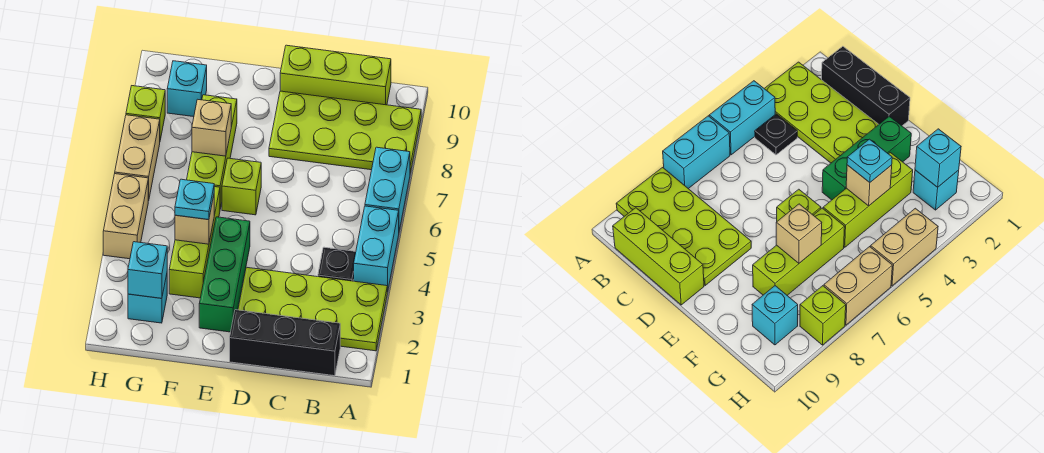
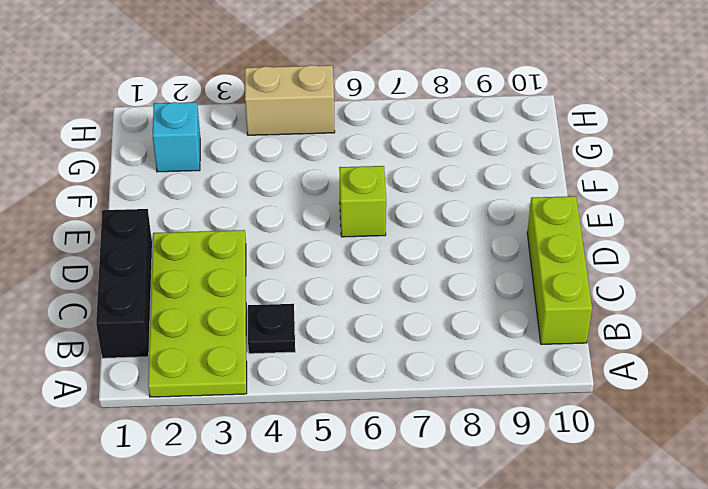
none -> cyan 1x2 brick [354,206,399,292]
none -> cyan 1x2 brick [365,147,410,231]
none -> lime 2x4 plate [269,91,421,173]

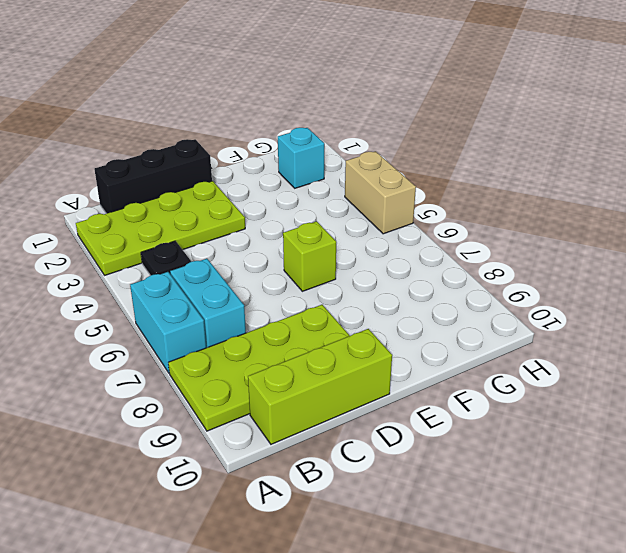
cyan 1x2 brick [170,259,246,348] -> cyan 1x2 brick moved to [354,206,399,292]
none -> green 1x3 brick [199,217,250,332]
none -> lime 1x3 brick [169,187,220,298]
none -> lime 1x3 brick [187,95,237,209]

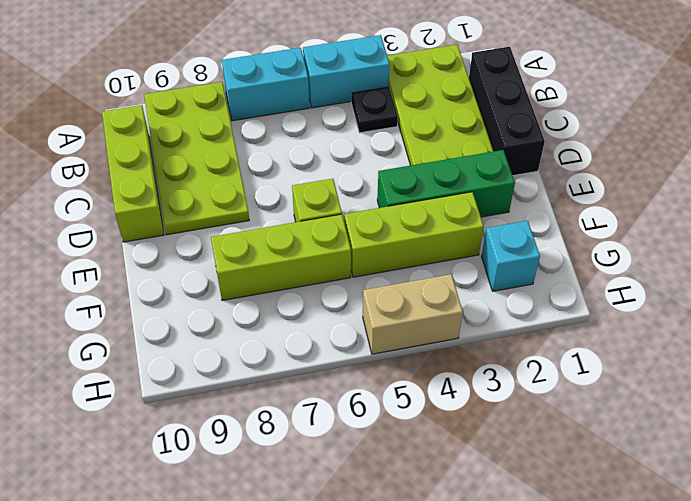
none -> cyan 1x1 brick [167,61,207,117]
none -> tan 1x2 brick [115,115,160,201]
none -> lime 1x1 brick [126,86,165,140]

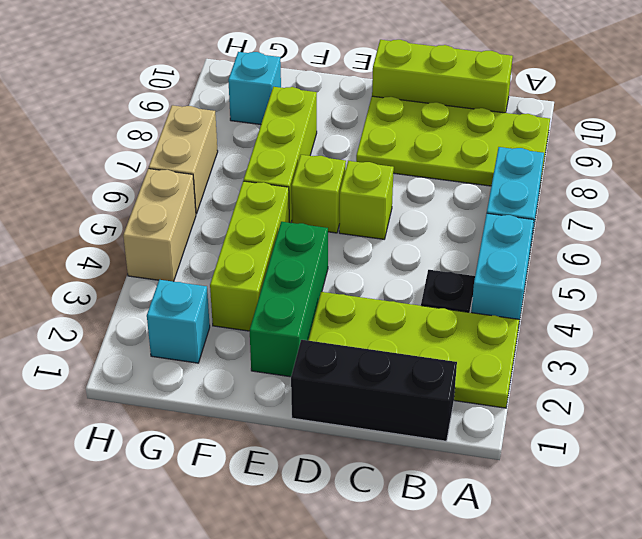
lime 1x1 brick [339,161,394,239] -> lime 1x1 brick moved to [126,86,165,140]
none -> tan 1x1 brick [175,196,214,244]
none -> tan 1x1 brick [192,99,231,156]
none -> cyan 1x1 brick [128,242,167,298]

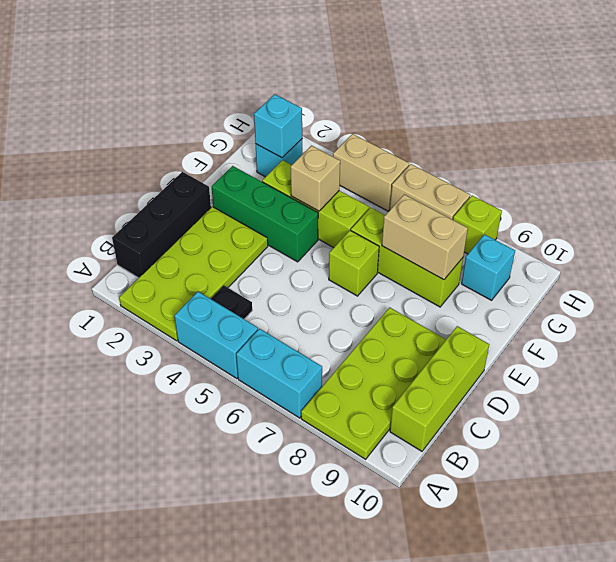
tan 1x2 brick [382,194,468,280] -> tan 1x1 brick [192,99,231,156]
none -> cyan 1x1 plate [175,179,214,220]

